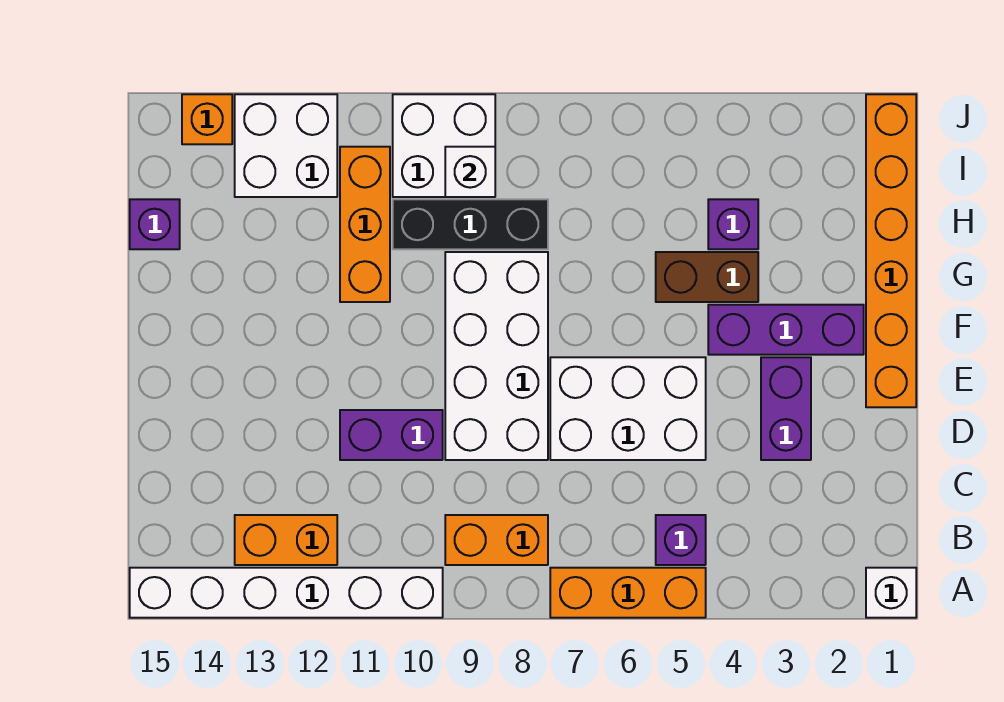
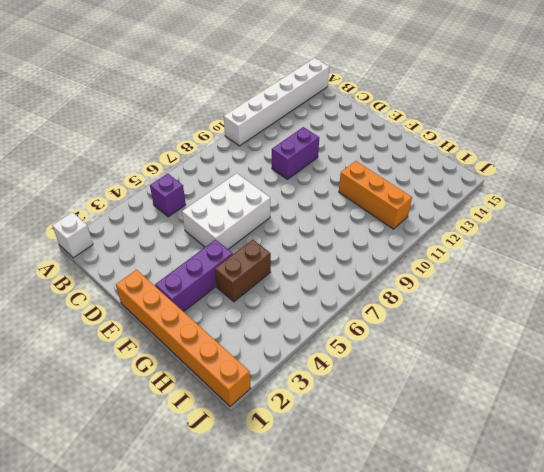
none -> orange 1x3 brick [550,568,706,618]
none -> orange 1x2 brick [445,515,548,565]
none -> orange 1x2 brick [235,515,337,565]

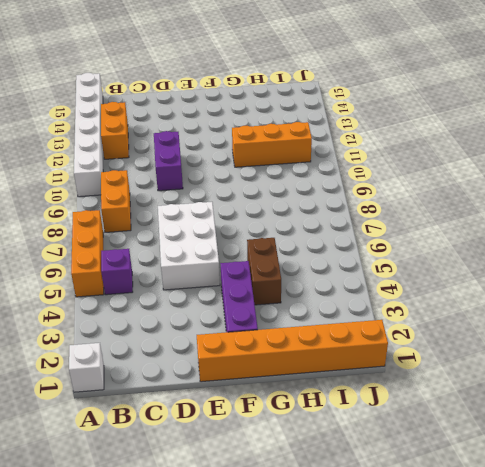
none -> purple 1x2 brick [761,357,811,460]
none -> white 2x4 brick [445,252,548,460]
none -> purple 1x1 brick [708,199,758,249]

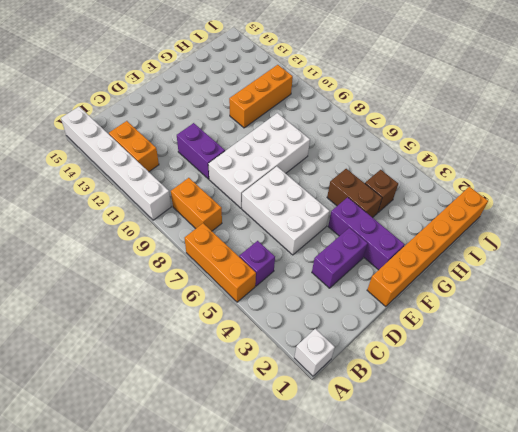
brown 1x1 brick [365,170,398,212] -> purple 1x1 brick [708,199,758,249]
none -> black 1x3 brick [393,199,548,249]
none -> purple 1x1 brick [130,199,180,249]
none -> white 2x2 brick [393,94,495,197]

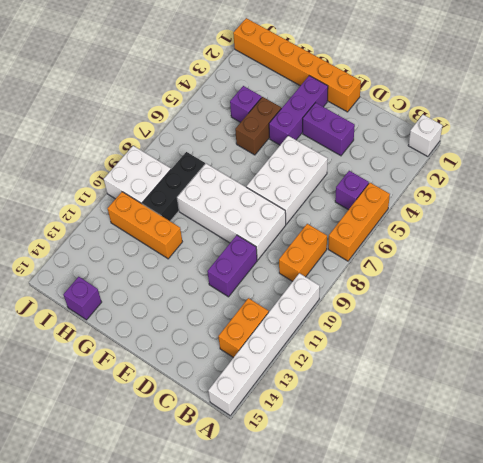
none -> white 2x2 brick [235,94,337,197]
none -> orange 1x1 brick [182,94,232,144]
none -> white 1x1 brick [445,147,495,197]

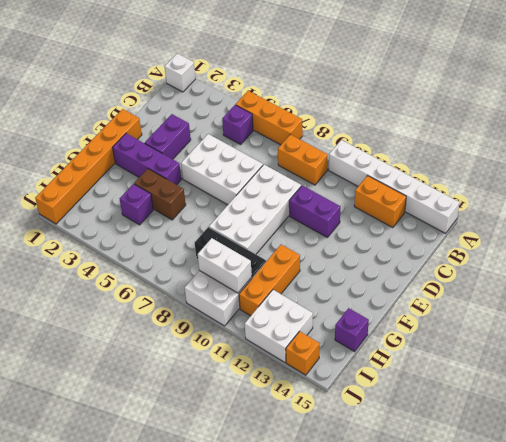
white 1x2 brick [198,238,252,293] -> white 1x1 brick [445,147,495,197]

